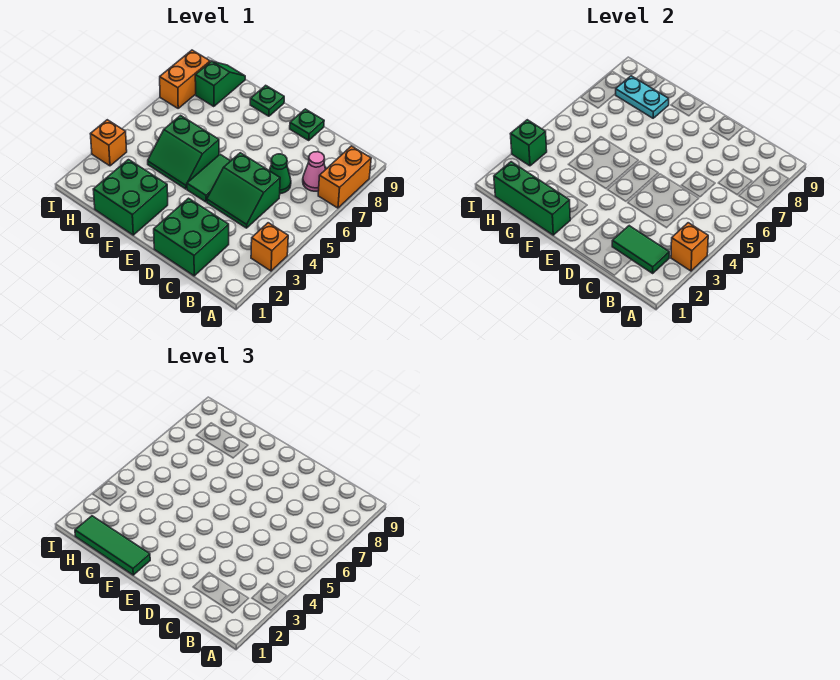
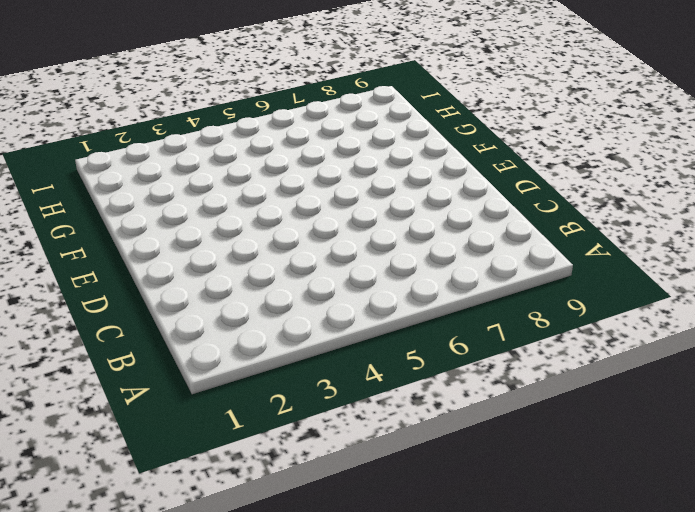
none -> orange 1x1 brick [251,223,288,271]
none -> orange 1x2 brick [318,146,371,208]
none -> pink 1x1 cone [303,152,326,191]

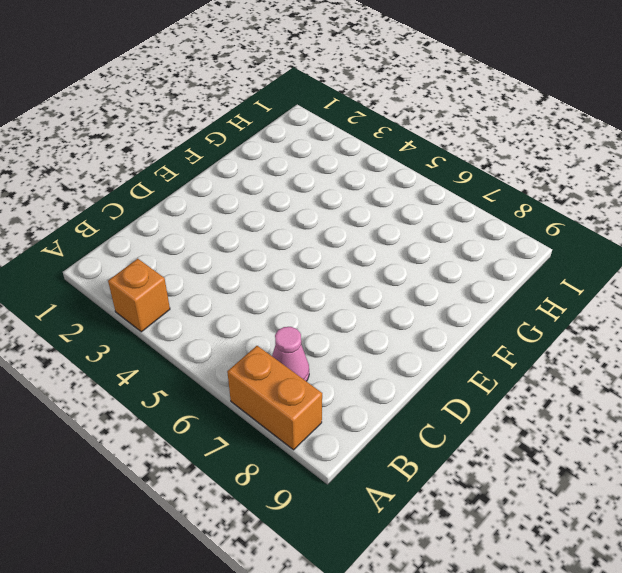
none -> green 2x2 brick [154,198,229,276]
none -> green 2x2 slope [207,153,280,228]
none -> green 1x1 cone [269,154,291,194]

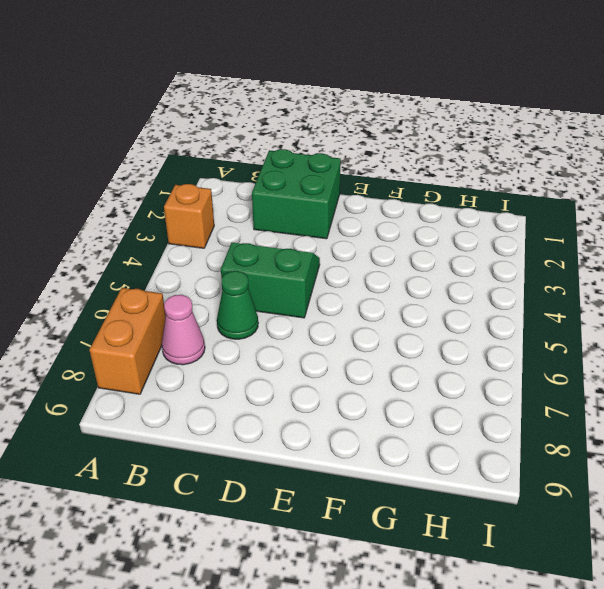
none -> green 1x1 plate [290,109,324,140]
none -> green 1x2 tile [187,154,230,202]
none -> green 2x2 brick [93,160,168,235]

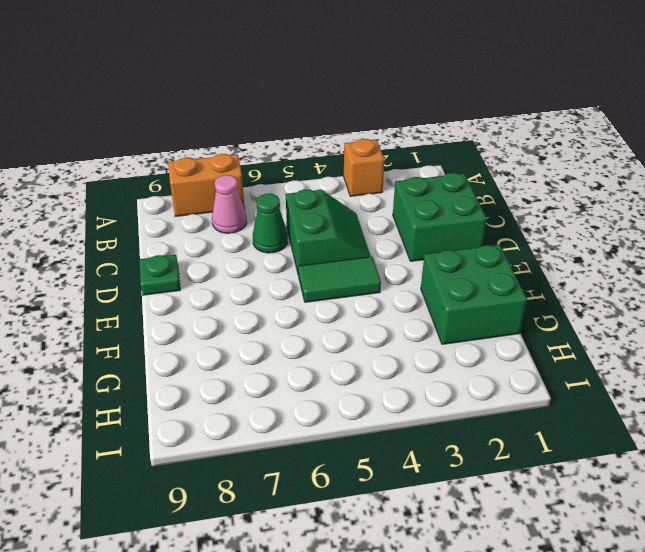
none -> green 2x2 slope [148,116,219,189]
none -> green 1x1 plate [250,85,284,116]
none -> green 1x2 slope [195,61,245,107]

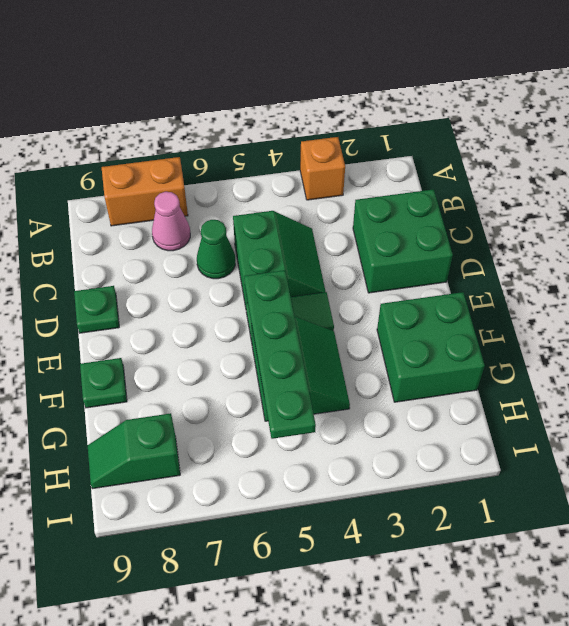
green 1x4 plate [244,270,316,439] -> none
none -> orange 1x1 brick [91,120,127,166]
none -> orange 1x2 brick [160,50,210,108]
none -> orange 1x1 brick [671,223,708,271]

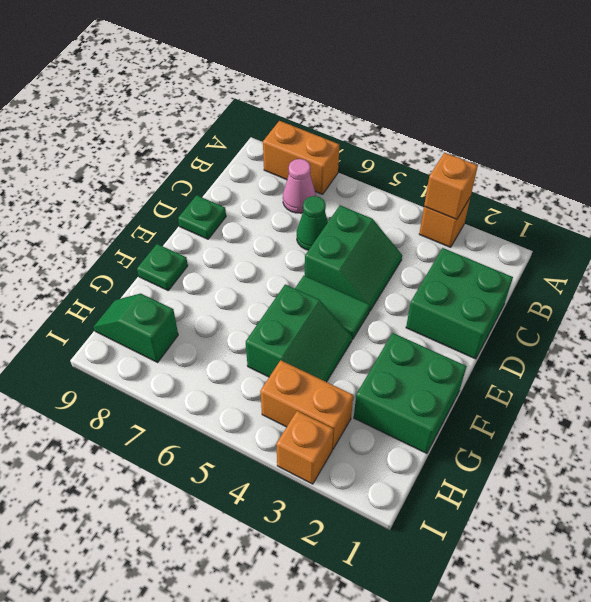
orange 1x2 brick [260,360,353,450] -> orange 1x2 brick moved to [160,50,210,108]
none -> green 1x2 tile [612,226,669,273]
none -> green 1x3 brick [494,162,570,235]
none -> cyan 1x2 plate [616,76,669,118]

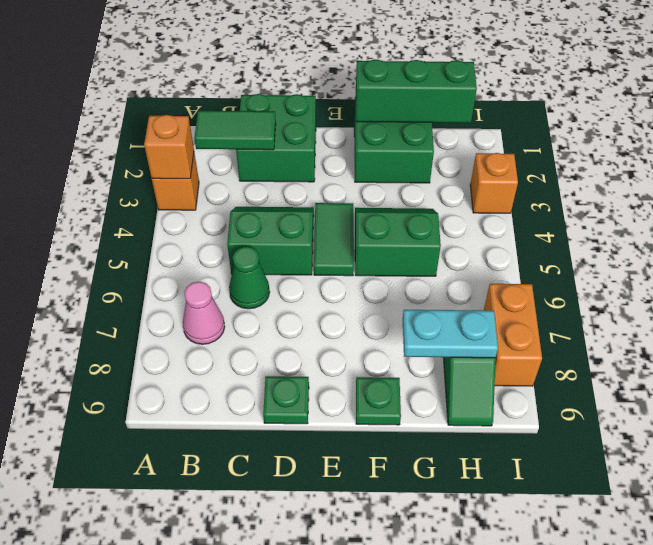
none -> orange 1x2 brick [318,146,371,208]
none -> green 1x1 brick [511,120,547,166]
none -> green 1x3 tile [75,516,150,575]

